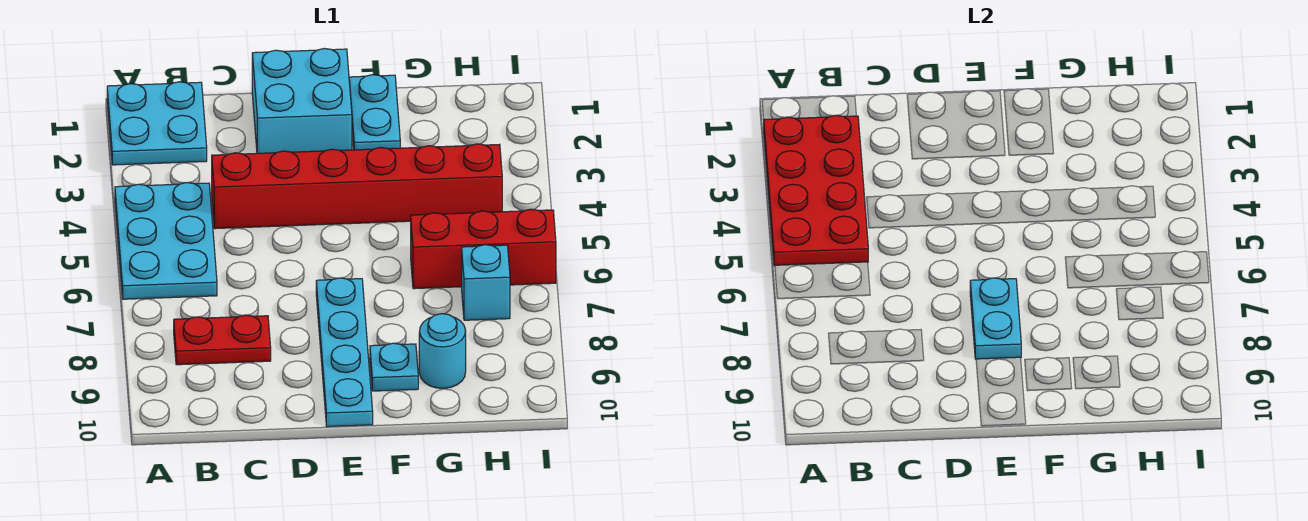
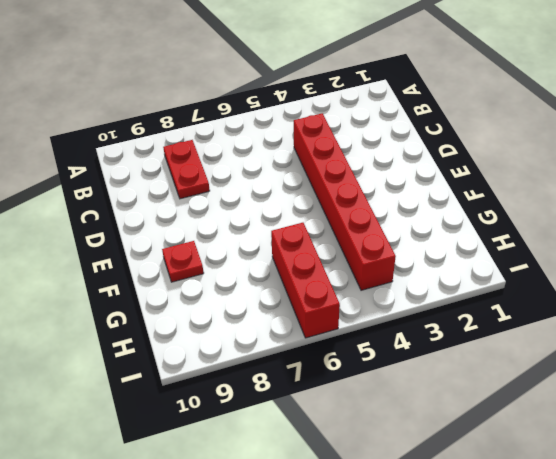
red 1x1 plate [162,241,204,282] -> cyan 1x1 plate [370,343,418,391]
none -> cyan 2x2 plate [107,82,207,165]
none -> cyan 2x3 plate [115,183,217,299]
none -> cyan 2x2 brick [252,48,352,153]

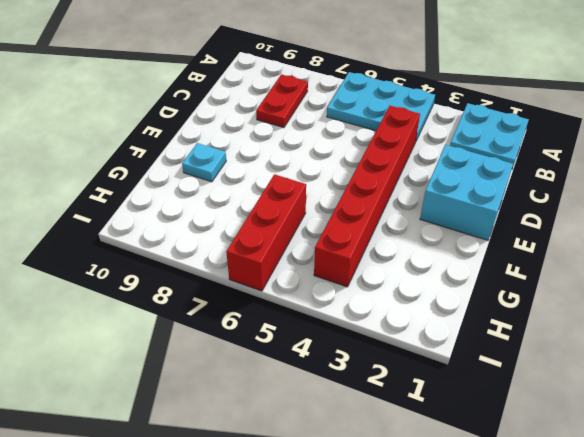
none -> cyan 1x4 plate [316,278,373,426]
none -> cyan 1x2 plate [349,75,400,150]
none -> cyan 1x1 round brick [419,314,466,388]

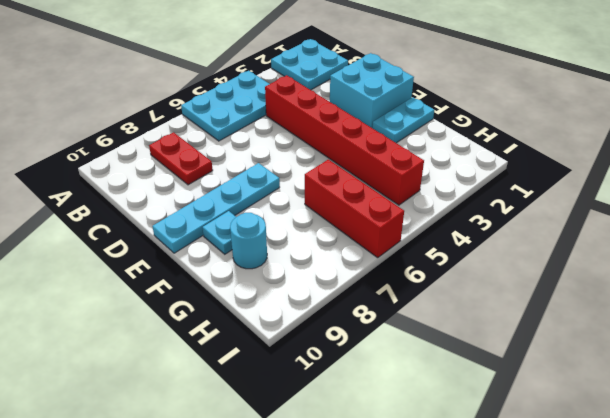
none -> cyan 1x1 brick [462,245,510,320]
none -> red 2x4 plate [764,115,868,266]
none -> cyan 1x2 plate [970,278,1021,359]

